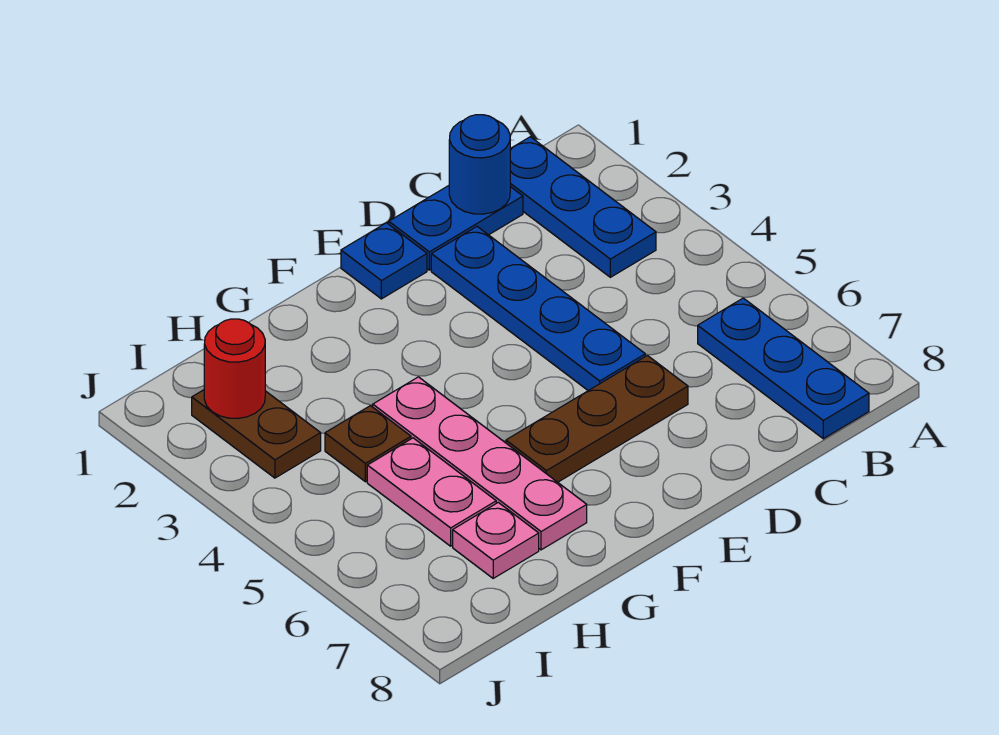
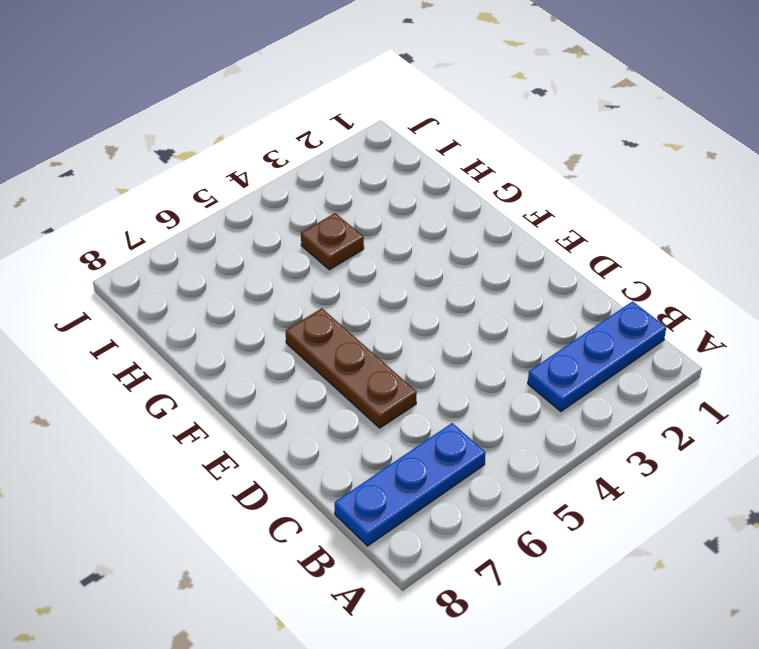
none -> blue 1x2 plate [389,186,523,270]
none -> blue 1x4 plate [431,227,645,391]
none -> blue 1x1 plate [341,223,427,299]

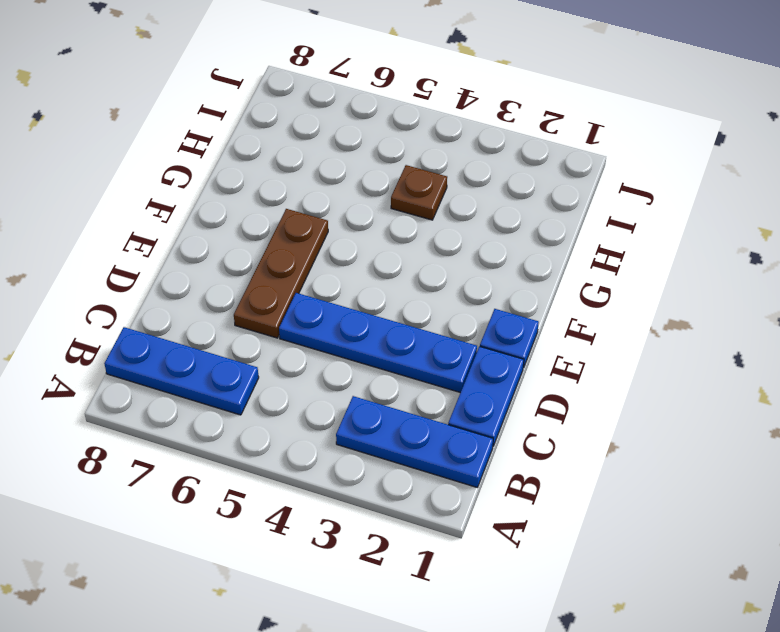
none -> pink 1x4 plate [373,377,587,550]
none -> pink 1x2 plate [367,438,496,546]
none -> pink 1x1 plate [453,502,539,578]

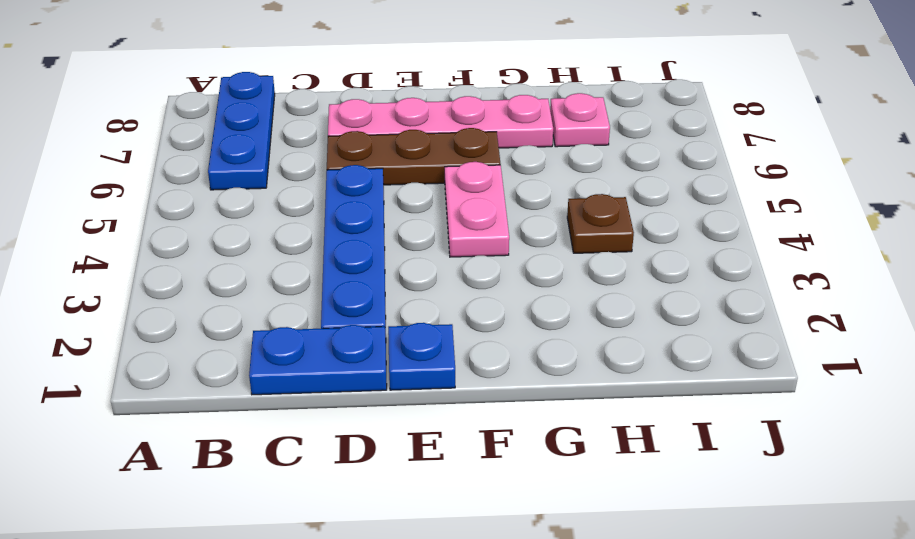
pink 1x4 plate [328,95,553,148] -> pink 1x4 plate turned to [373,377,587,550]
pink 1x2 plate [445,162,509,257] -> pink 1x2 plate moved to [367,438,496,546]
none -> blue 1x3 plate [510,137,656,277]
none -> brown 1x2 plate [192,390,321,478]
none -> blue 1x1 round brick [449,115,510,214]

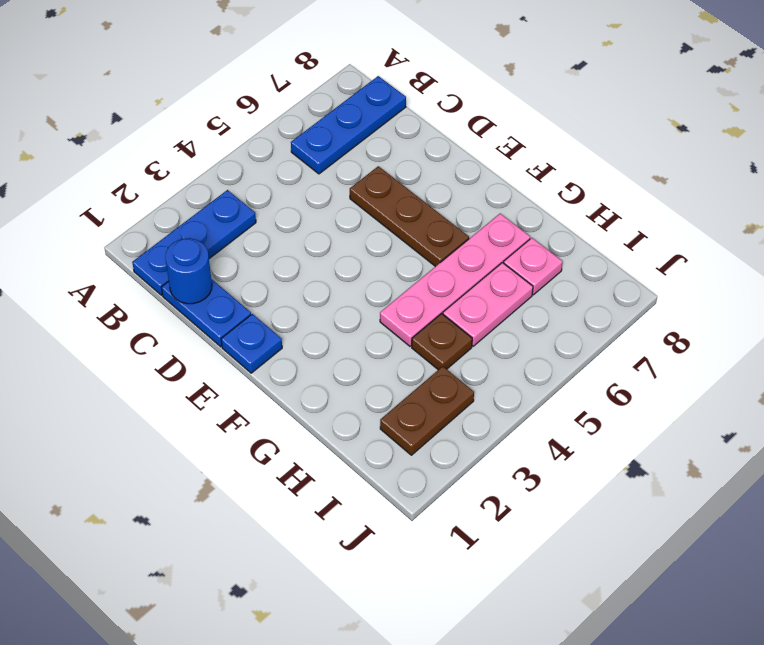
none -> blue 1x4 plate [431,227,645,391]
none -> red 1x1 round brick [204,319,265,419]

